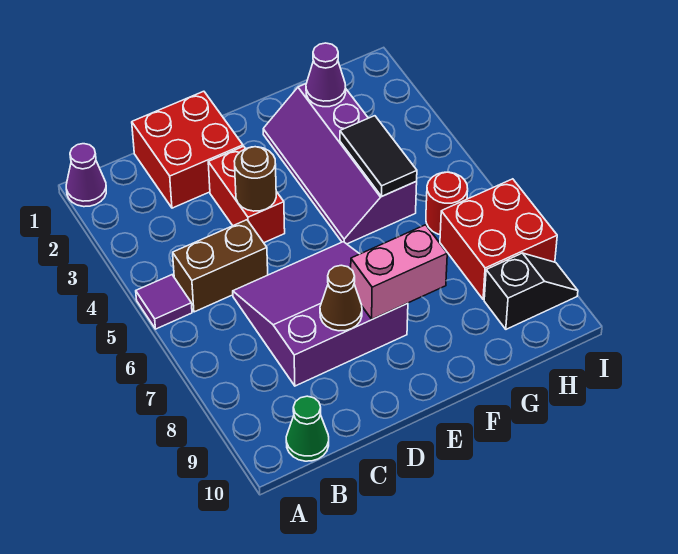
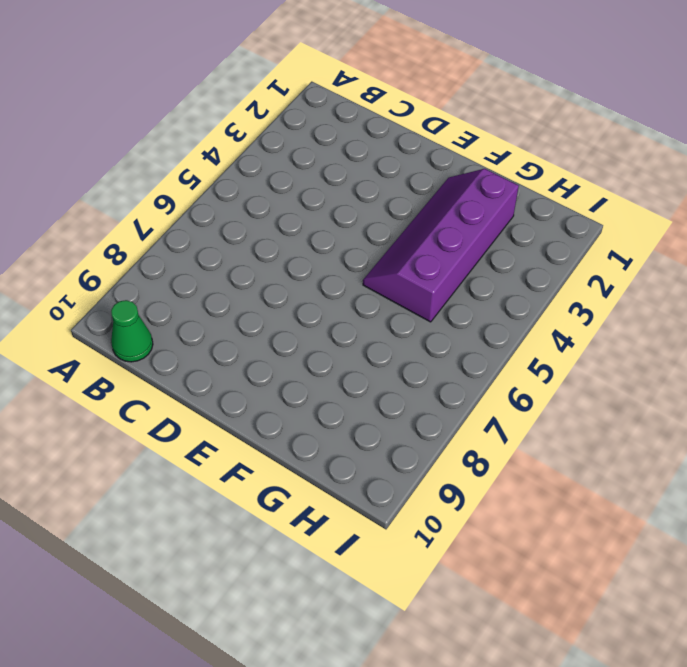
none -> purple 1x1 cone [66,144,106,207]
none -> purple 1x1 tile [136,275,192,329]
none -> brown 1x2 brick [173,220,268,312]

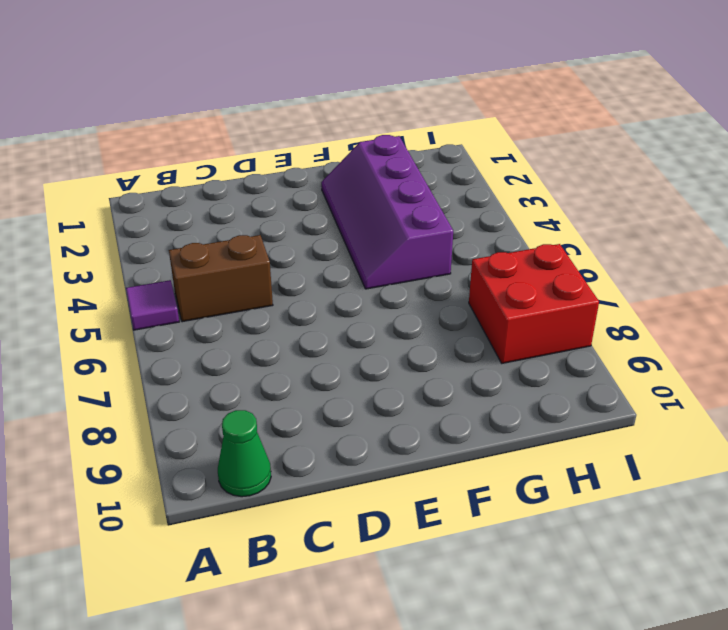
none -> purple 1x1 cone [66,144,106,207]
none -> red 2x2 brick [132,91,243,208]
none -> purple 3x3 slope [233,242,408,386]

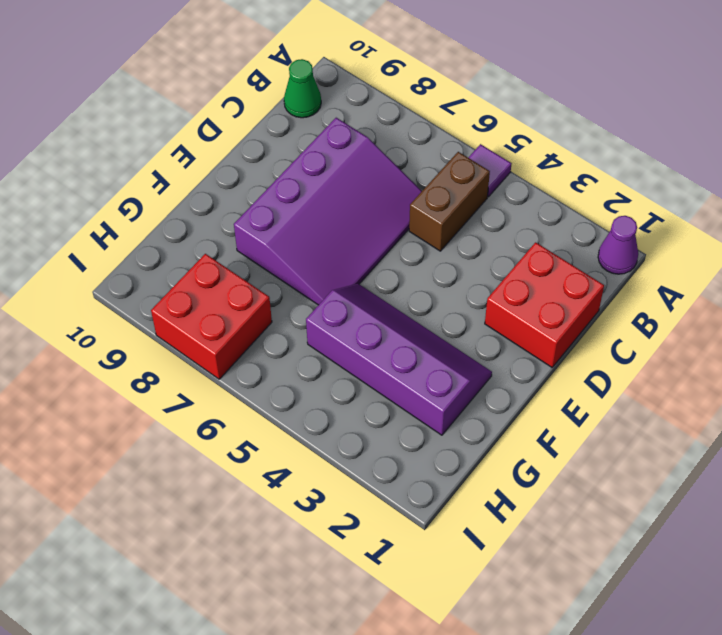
purple 3x4 slope [234,118,422,305] -> purple 3x3 slope [233,242,408,386]
none -> red 1x2 brick [208,146,285,243]
none -> red 1x1 round brick [426,172,468,234]
none -> black 1x2 slope [484,253,578,329]

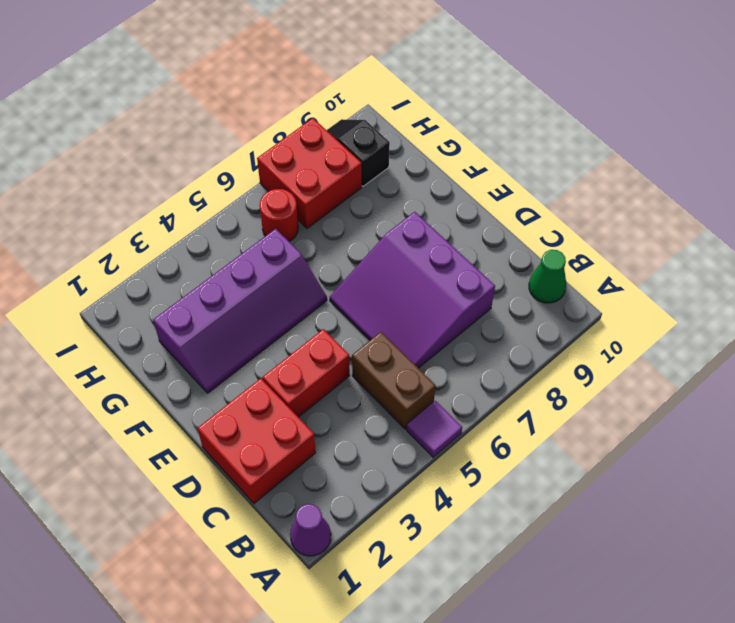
none -> brown 1x1 round brick [234,147,276,211]
none -> brown 1x1 cone [320,265,362,331]
none -> pink 1x2 brick [351,225,447,319]

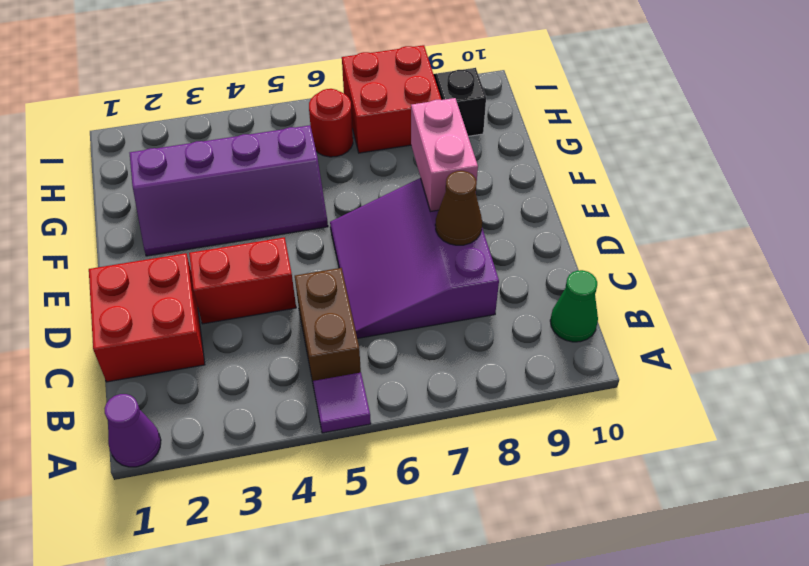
none -> brown 1x1 round brick [234,147,276,211]
none -> purple 1x1 cone [306,43,346,107]
none -> black 1x2 tile [340,116,417,196]

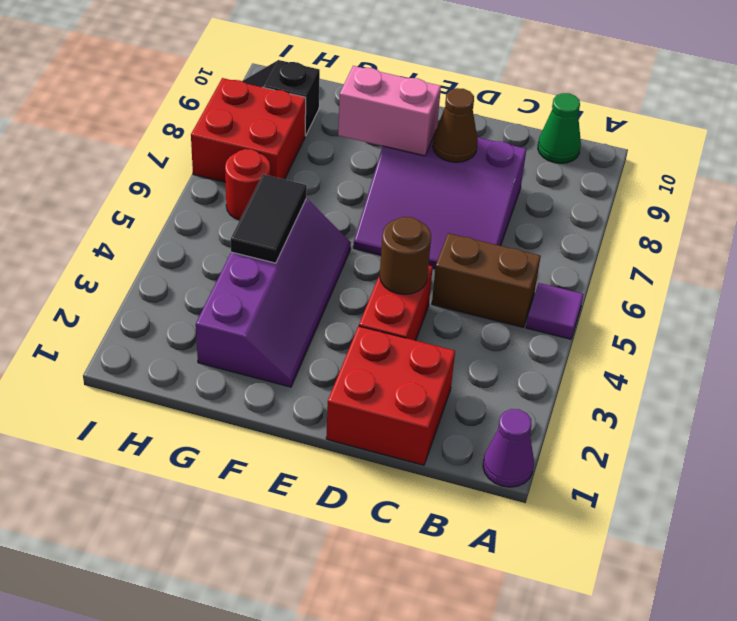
none -> purple 1x1 cone [306,43,346,107]

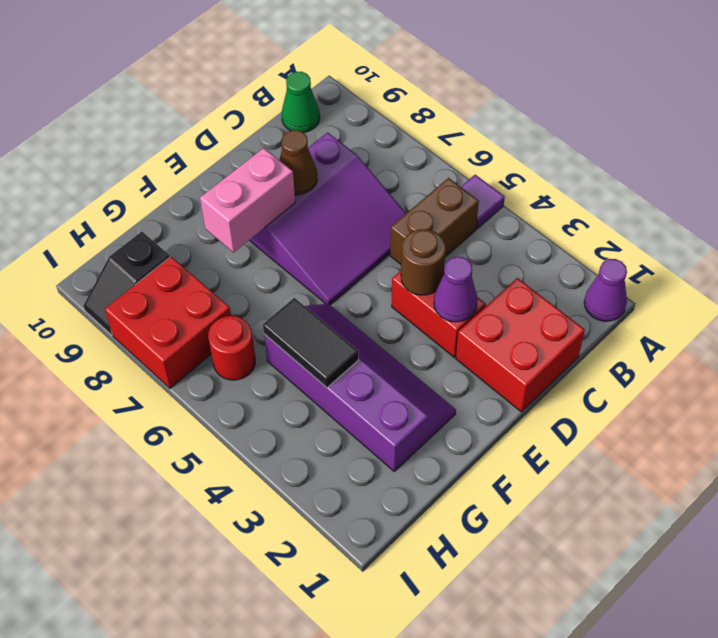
purple 1x1 cone [434,257,477,322] -> purple 1x1 cone moved to [306,43,346,107]

